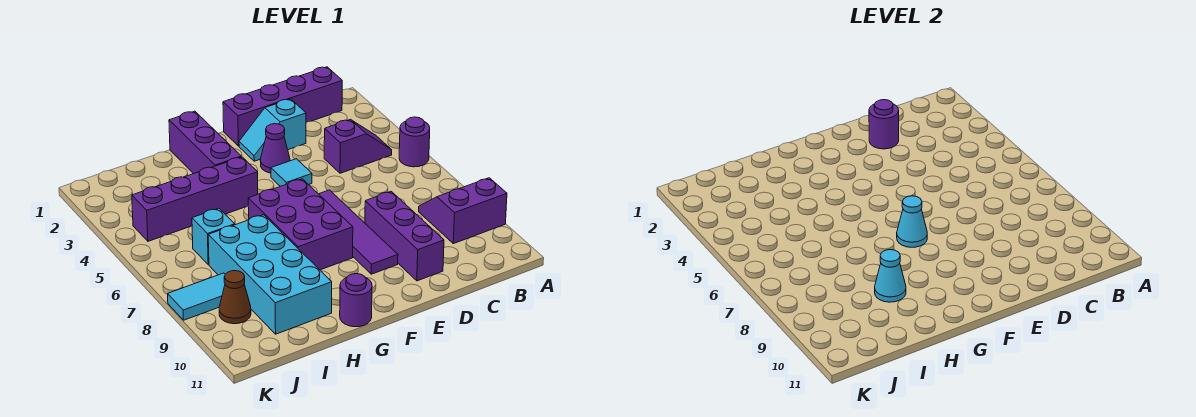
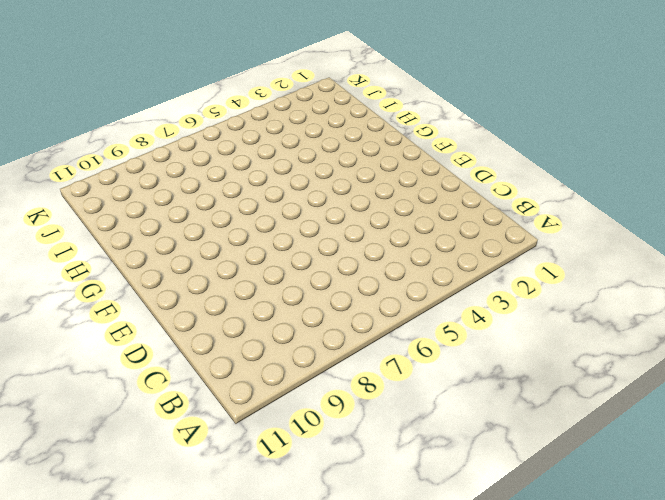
none -> purple 1x1 round brick [399,117,430,167]
none -> purple 2x2 slope [419,178,507,244]
none -> purple 1x4 brick [223,67,342,146]

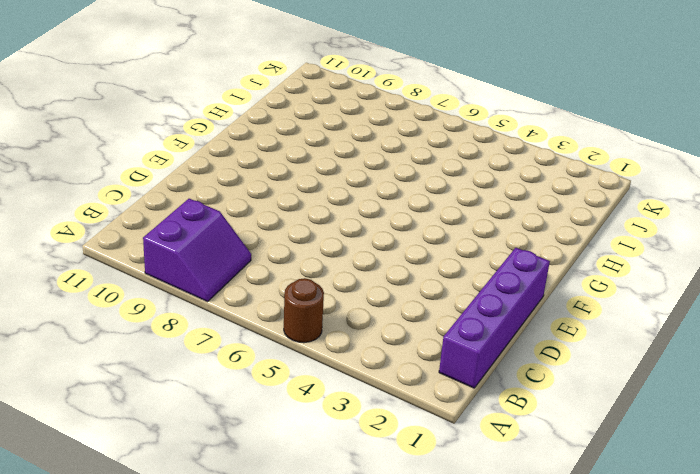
brown 1x1 round brick [284,278,324,343] -> purple 1x1 round brick [399,117,430,167]
none -> purple 1x2 slope [324,119,392,173]
none -> cyan 1x2 slope [239,99,306,161]
none -> purple 1x3 brick [365,192,444,281]

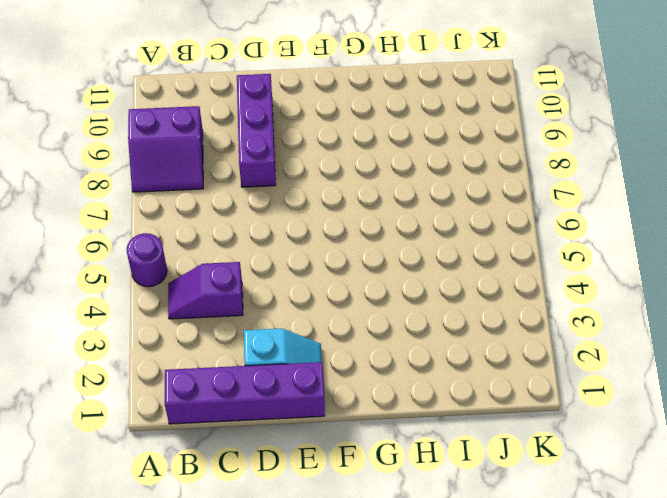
none -> purple 1x1 cone [260,124,290,173]
none -> cyan 1x1 tile [271,159,312,186]
none -> purple 1x4 tile [319,190,398,274]

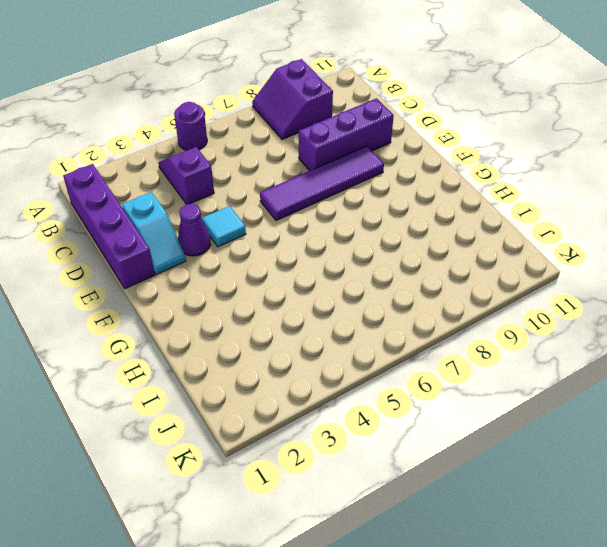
none -> purple 2x3 brick [248,179,353,270]
none -> purple 1x3 brick [169,111,241,174]
none -> purple 1x4 brick [132,157,258,241]

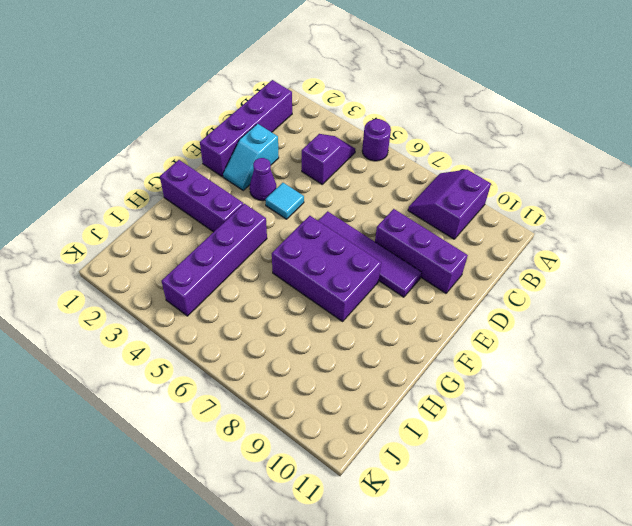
none -> purple 1x1 round brick [340,274,372,327]
none -> cyan 2x4 brick [208,215,332,334]
none -> cyan 1x1 brick [192,208,235,265]

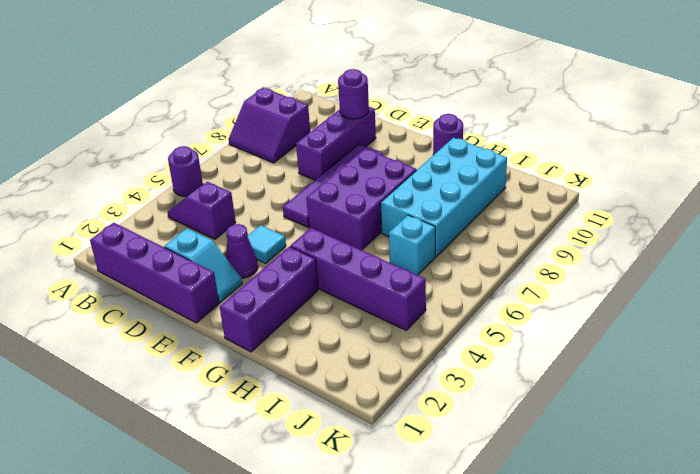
purple 1x1 round brick [338,69,369,119] -> purple 1x1 round brick moved to [869,100,899,149]
none -> cyan 1x2 tile [168,273,225,320]
none -> brown 1x1 cone [219,271,251,324]
none -> cyan 1x1 cone [897,196,927,247]

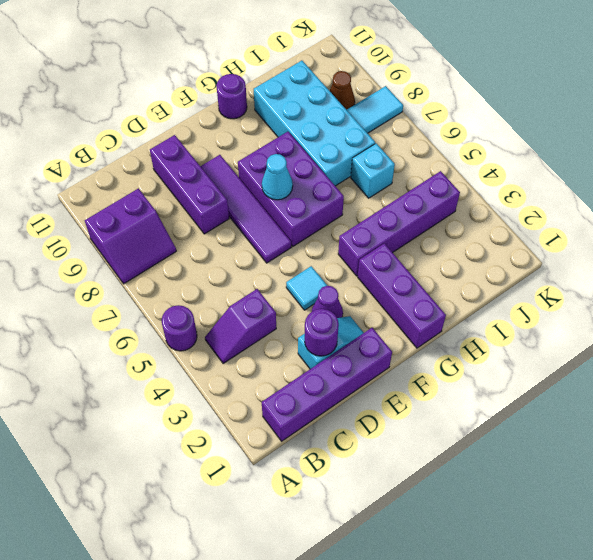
none -> cyan 1x1 cone [875,250,906,302]

